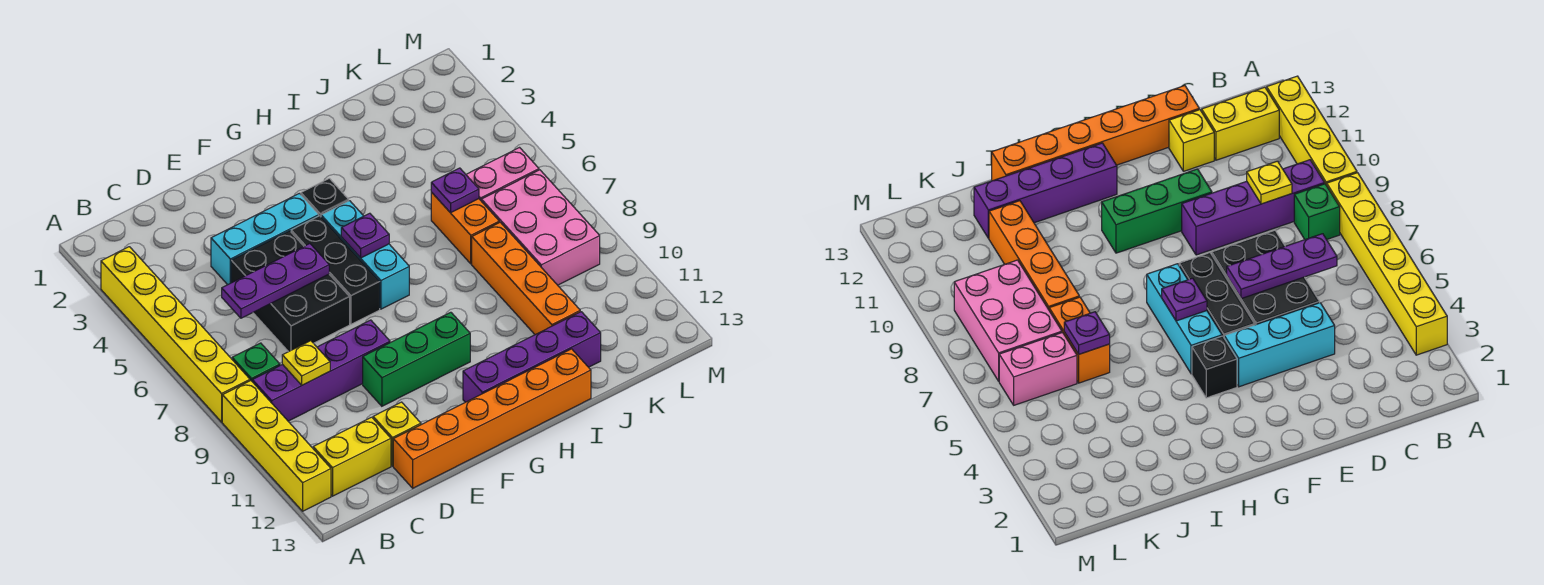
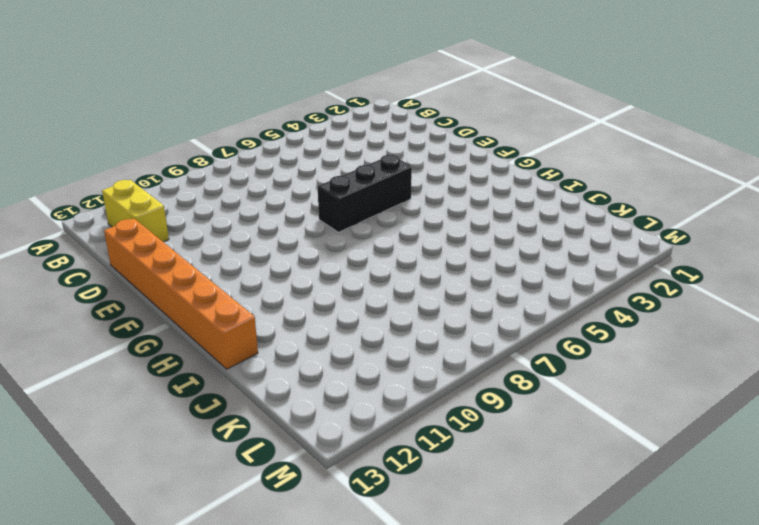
none -> yellow 1x6 brick [101,247,250,422]
none -> yellow 1x4 brick [222,381,331,511]
none -> green 1x1 brick [232,343,280,381]

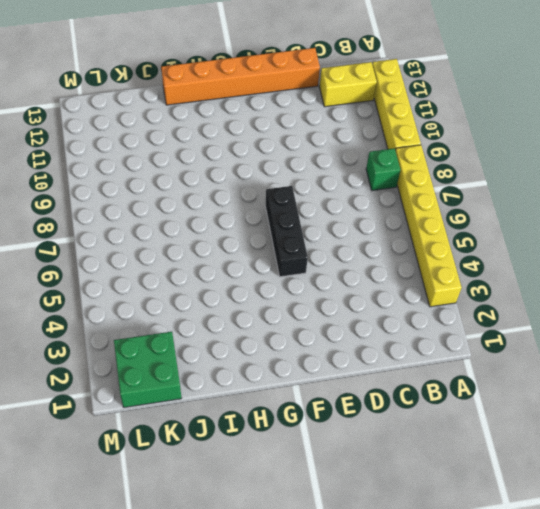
green 2x2 brick [114,332,181,407] -> none
none -> purple 1x4 brick [252,320,390,421]
none -> cyan 1x3 brick [211,193,319,285]
none -> black 2x3 brick [231,231,350,352]

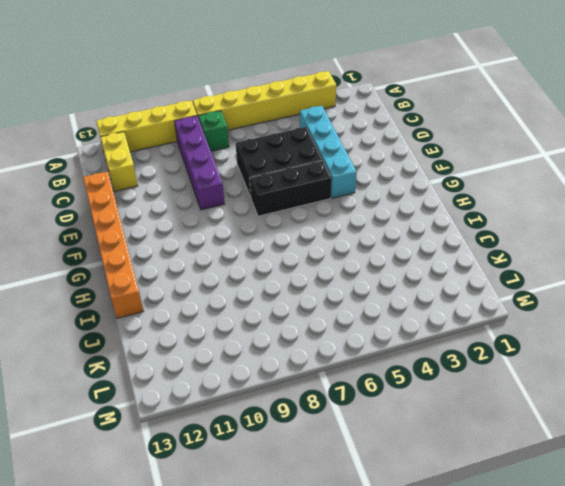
cyan 1x4 brick [300,106,357,198] -> cyan 1x3 brick [211,193,319,285]
none -> yellow 1x1 brick [373,402,421,466]
none -> green 1x3 brick [363,312,470,406]
none -> black 1x1 brick [301,178,349,216]

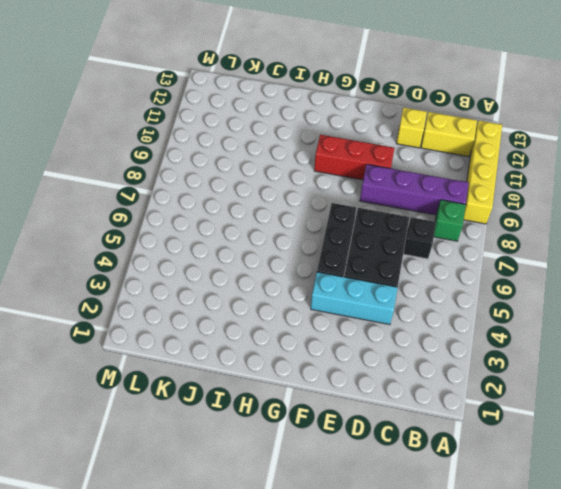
black 1x1 brick [403,217,436,259] -> black 1x1 brick moved to [301,178,349,216]
red 1x3 brick [314,135,395,180] -> green 1x3 brick [363,312,470,406]
none -> yellow 1x6 brick [101,247,250,422]
none -> orange 1x6 brick [393,349,591,488]
none -> cyan 1x3 brick [321,201,409,309]

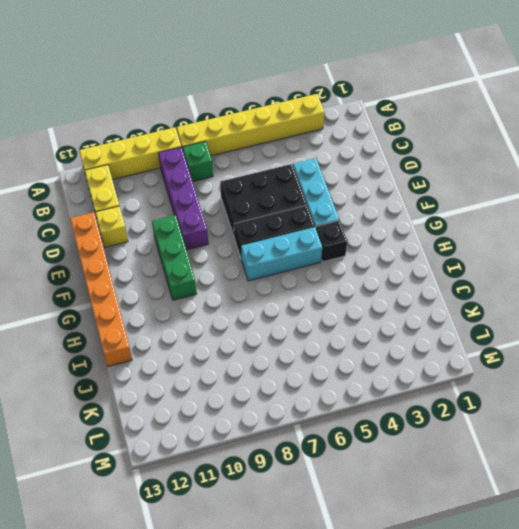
none -> purple 1x4 brick [463,312,601,402]
none -> orange 1x2 brick [431,192,499,264]
none -> orange 1x4 brick [472,222,580,335]

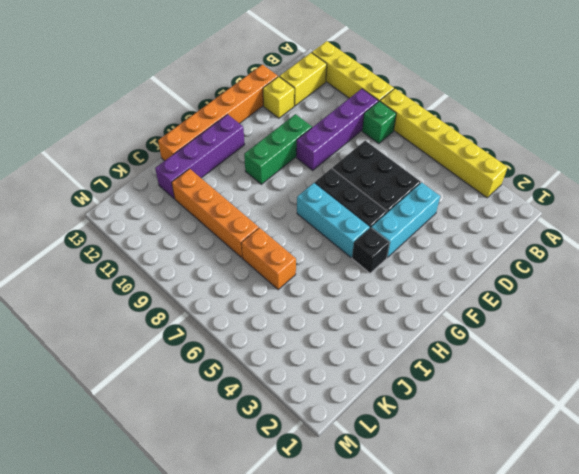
none -> pink 1x2 brick [466,148,539,200]
none -> pink 2x3 brick [481,170,600,285]
none -> purple 1x3 plate [222,244,329,318]

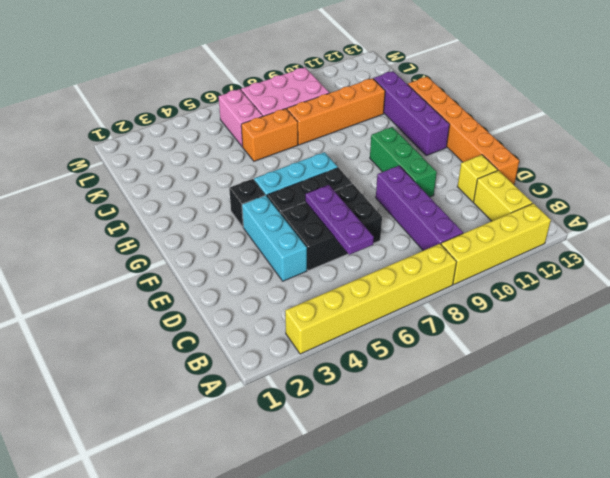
none -> green 1x1 brick [232,343,280,381]
none -> yellow 1x1 plate [282,341,330,385]
none -> purple 1x1 plate [341,213,389,258]

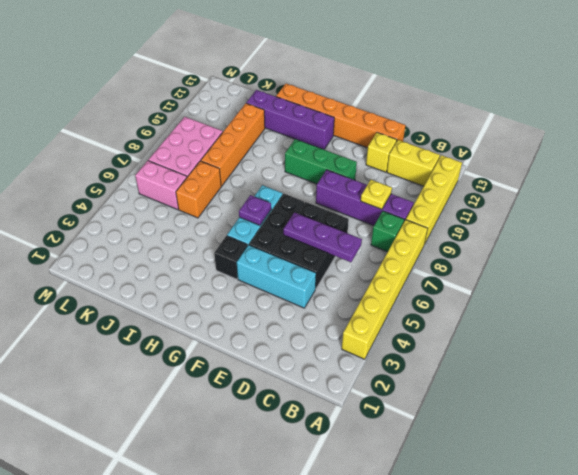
none -> purple 1x1 plate [431,168,479,213]

